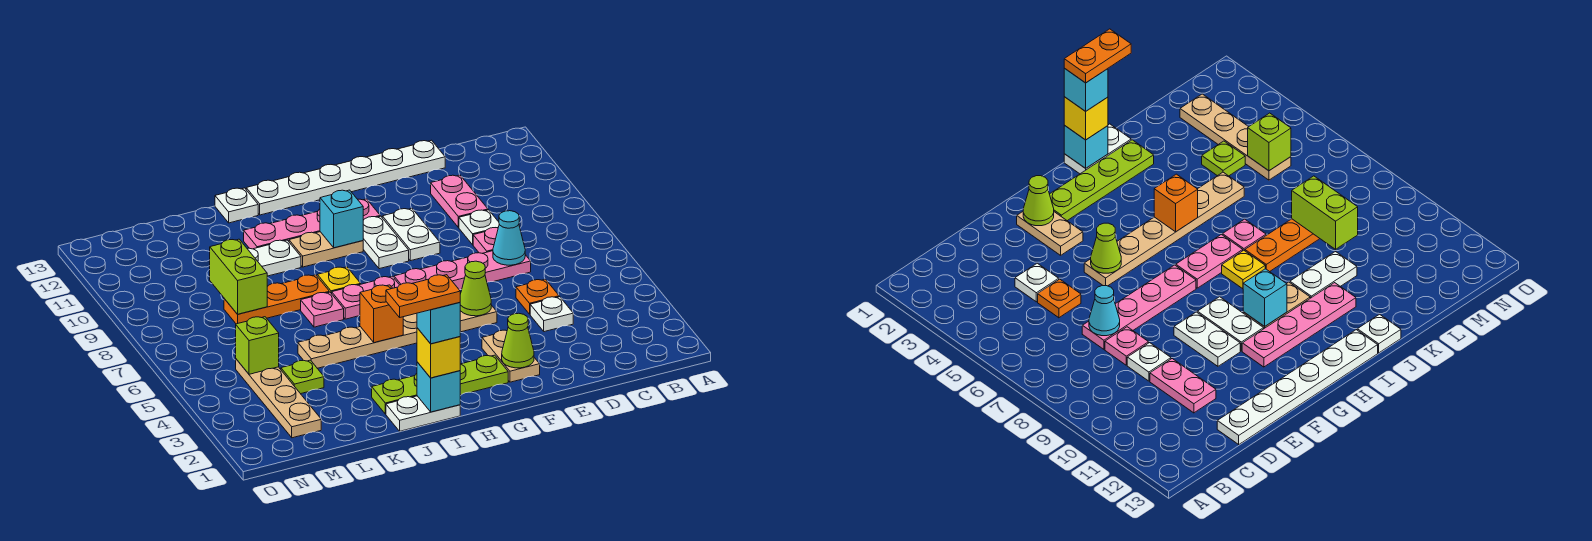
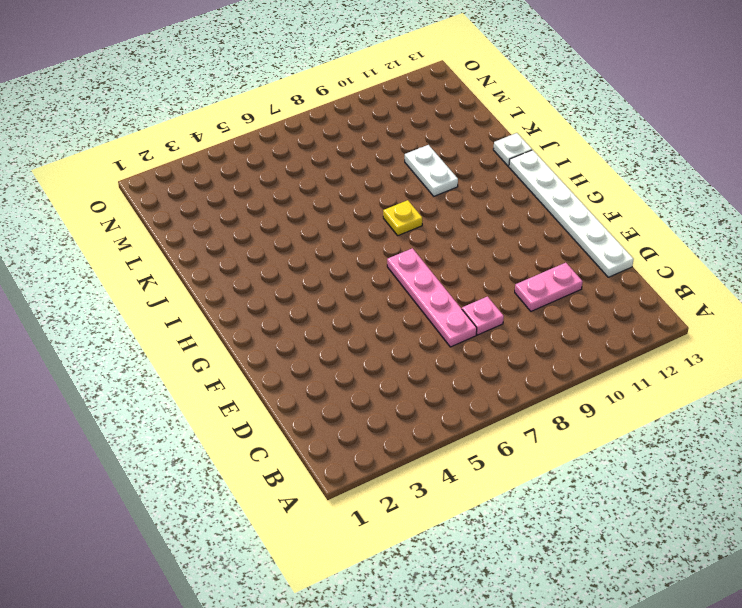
none -> white 1x1 plate [530,297,573,332]
none -> orange 1x1 plate [516,279,559,314]
none -> white 1x1 plate [459,210,499,245]
none -> tan 1x2 plate [482,330,540,382]

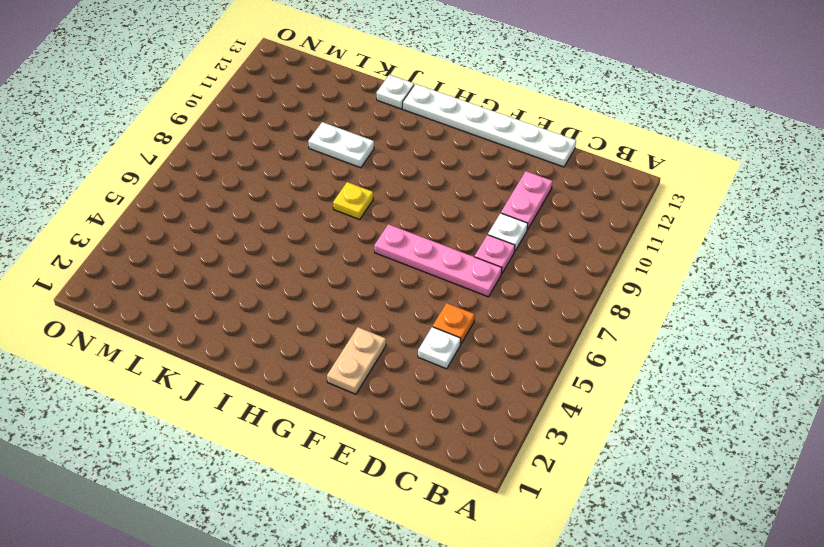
none -> tan 1x6 plate [298,305,497,368]
none -> white 1x2 plate [382,208,440,261]
none -> lime 1x4 plate [372,355,508,414]
none -> white 1x2 plate [363,216,409,269]

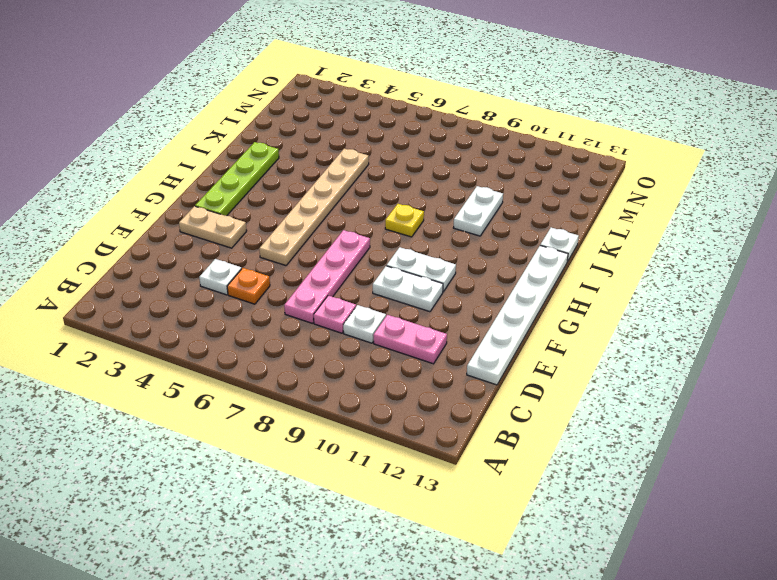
none -> pink 1x4 plate [244,199,380,249]
none -> pink 1x2 plate [332,276,399,319]
none -> tan 1x2 plate [289,232,363,267]
none -> white 1x2 plate [386,396,460,431]

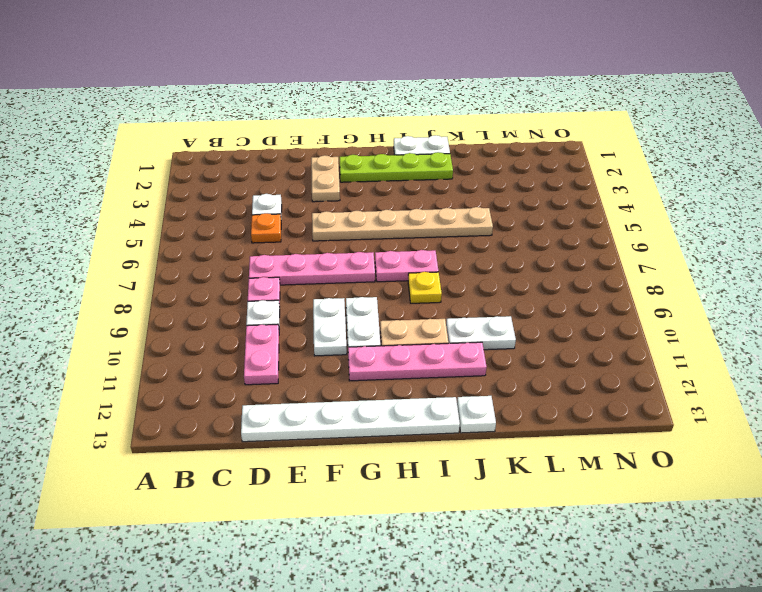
none -> pink 1x1 plate [301,292,344,327]
none -> orange 1x3 plate [224,275,329,324]
none -> lime 1x1 plate [281,360,324,394]
none -> tan 1x4 plate [236,359,321,438]

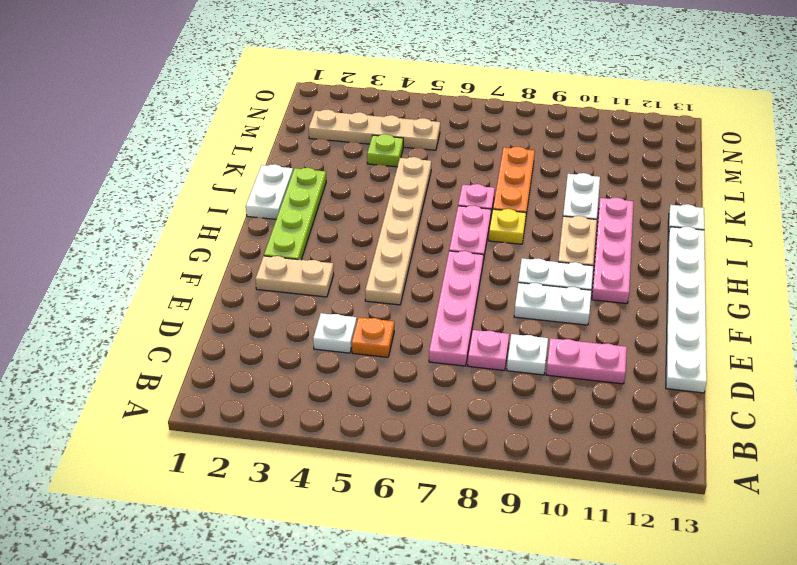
none -> cyan 1x1 cone [493,211,525,265]
none -> lime 1x1 cone [502,313,534,368]
none -> lime 1x1 cone [460,261,491,316]
none -> cyan 1x1 brick [320,190,363,248]

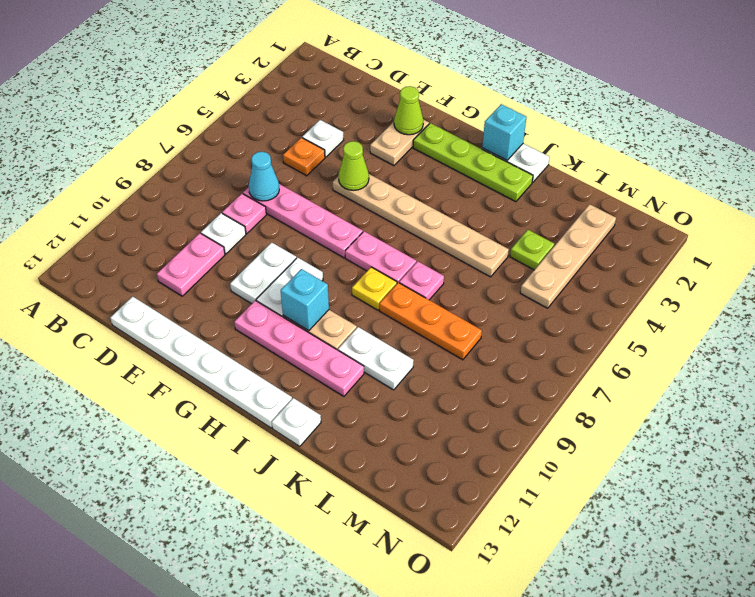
none -> orange 1x1 brick [360,285,403,343]
none -> lime 1x2 brick [210,239,267,314]
none -> lime 1x1 brick [236,317,279,374]
none -> yellow 1x1 brick [417,328,460,378]

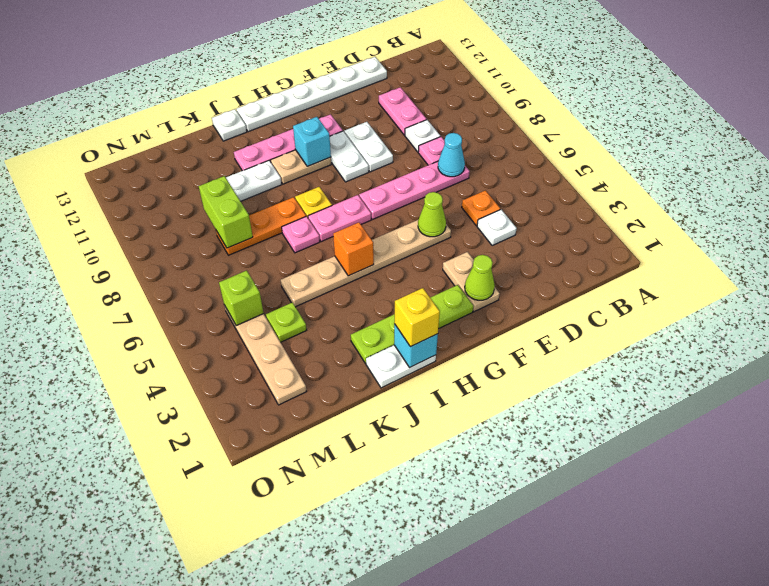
none -> cyan 1x1 brick [417,303,460,344]
none -> orange 1x2 plate [386,275,460,317]

